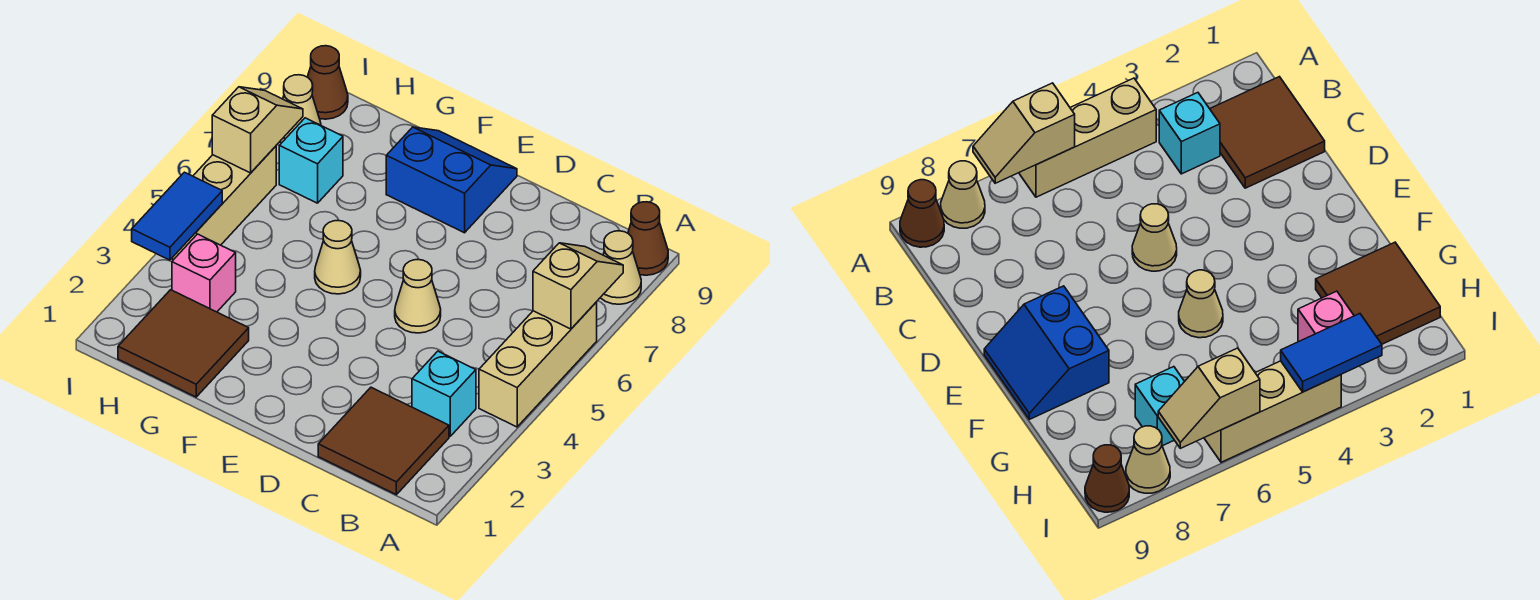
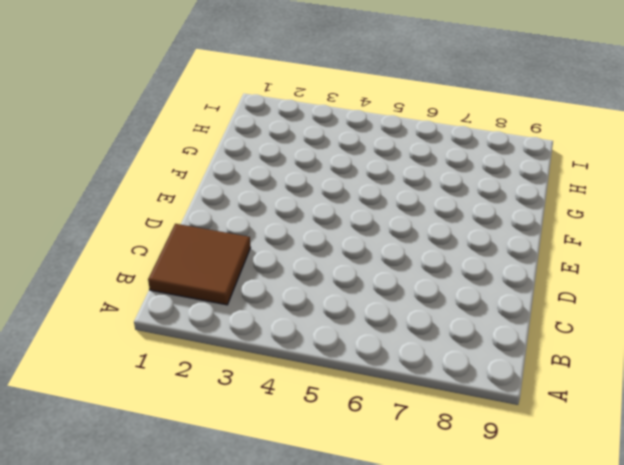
none -> tan 1x3 brick [479,302,597,427]
none -> tan 1x1 cone [600,231,641,304]
none -> brown 1x1 cone [628,202,668,275]

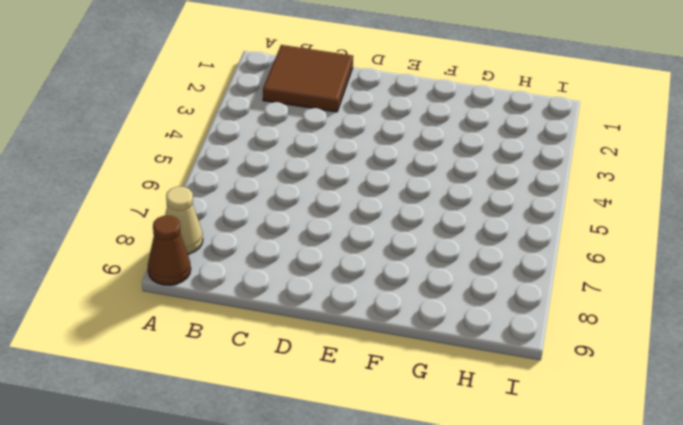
none -> tan 1x3 brick [479,302,597,427]
none -> cyan 1x1 brick [412,351,476,436]
none -> tan 1x1 cone [395,260,441,333]

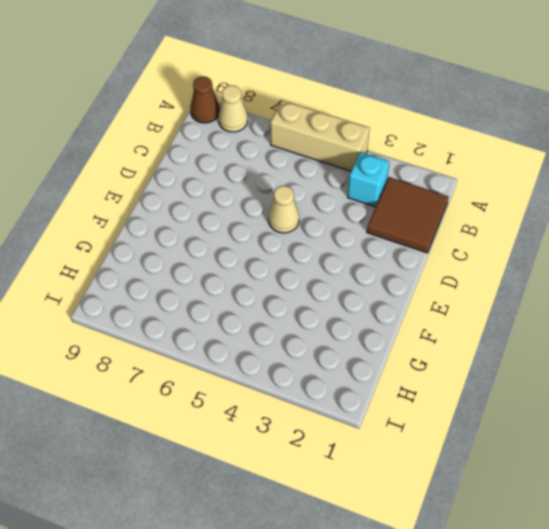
none -> blue 2x2 slope [386,127,517,233]
none -> tan 1x1 cone [315,220,361,294]
none -> brown 2x2 tile [118,290,249,397]

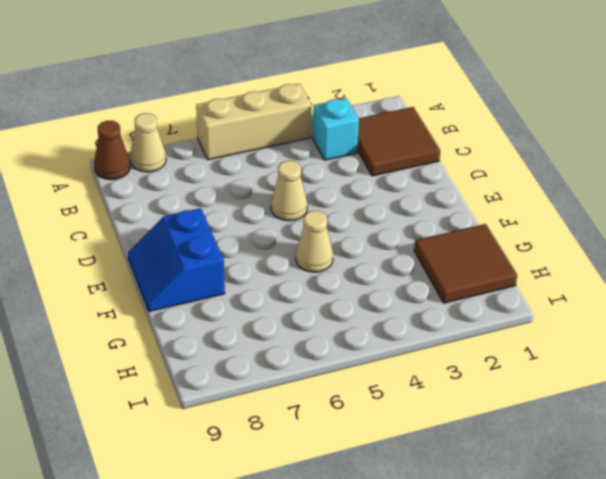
none -> pink 1x1 brick [172,234,236,312]
none -> cyan 1x1 brick [279,118,343,203]
none -> tan 1x3 brick [172,146,276,260]

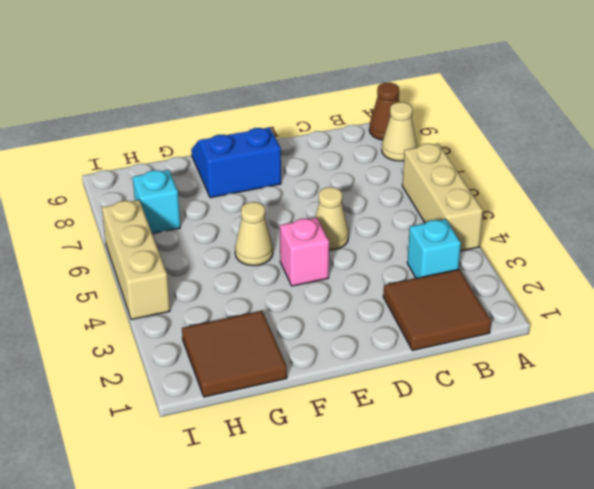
pink 1x1 brick [280,218,329,286] -> pink 1x1 brick moved to [172,234,236,312]
none -> tan 1x1 cone [280,75,321,143]
none -> brown 1x1 cone [308,46,348,119]
none -> tan 1x2 slope [533,243,623,329]

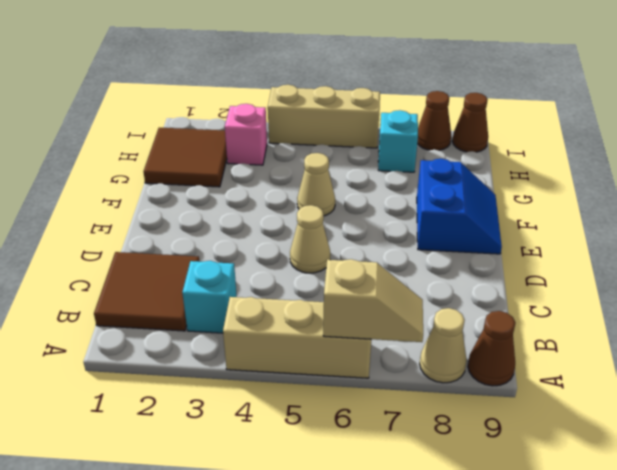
brown 1x1 cone [417,91,451,150] -> tan 1x1 cone [280,75,321,143]
none -> blue 1x2 tile [132,172,222,260]
none -> tan 1x2 slope [212,87,303,173]

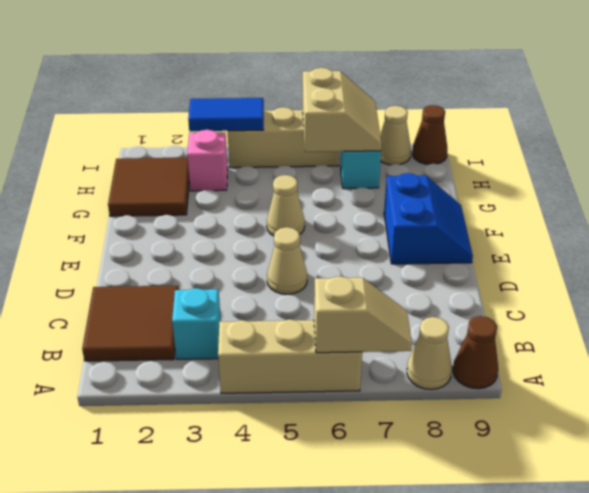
tan 2x2 slope [303,68,382,152] -> tan 1x2 slope [212,87,303,173]

